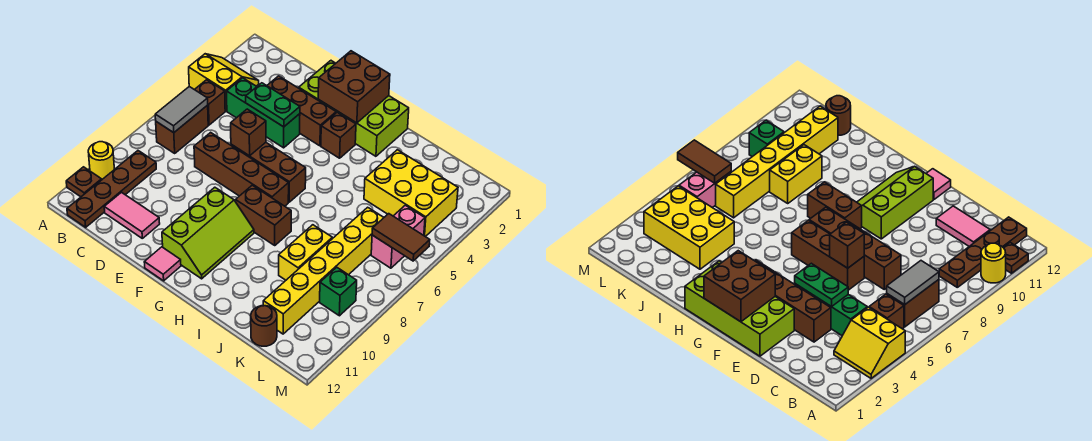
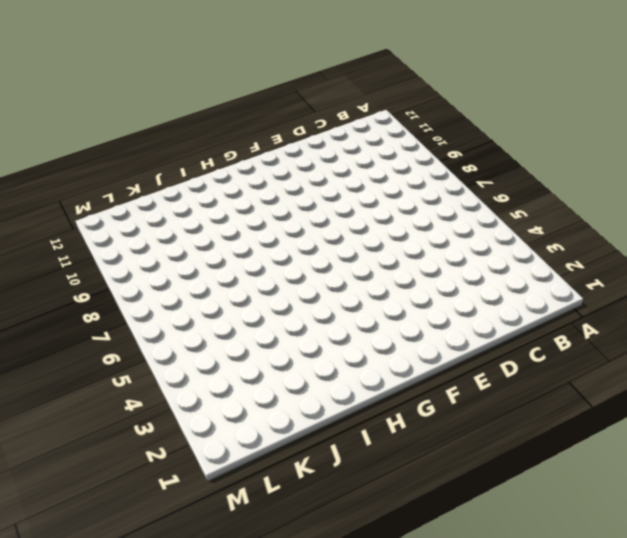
none -> yellow 2x2 slope [189,54,259,111]
none -> yellow 1x1 round brick [88,142,114,179]
none -> brown 1x1 plate [66,167,102,197]

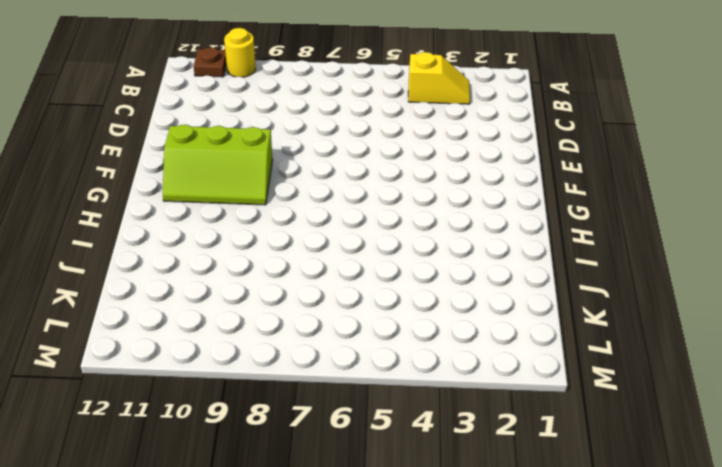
yellow 1x2 slope [408,52,470,104] -> yellow 2x2 slope [189,54,259,111]
none -> brown 1x1 brick [195,80,225,125]
none -> brown 1x2 brick [156,105,208,153]
none -> brown 1x4 plate [67,151,156,227]

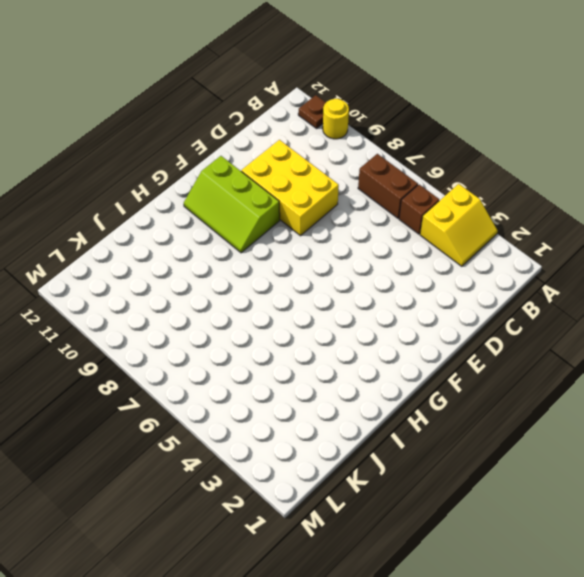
yellow 2x3 brick [241,140,339,236] -> yellow 2x3 brick turned to [364,150,458,237]
none -> brown 1x4 plate [67,151,156,227]
none -> green 1x3 brick [227,78,300,148]
none -> pink 1x2 tile [104,192,160,238]

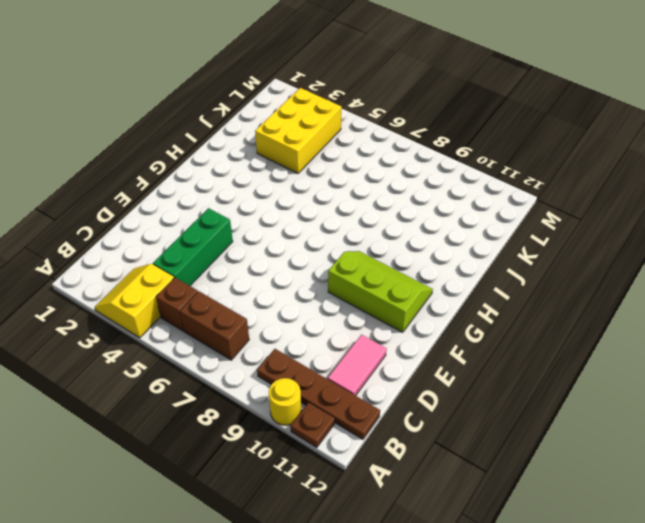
none -> brown 1x3 brick [267,76,336,146]
none -> brown 1x4 brick [194,132,289,206]
none -> lime 2x4 brick [299,61,409,156]

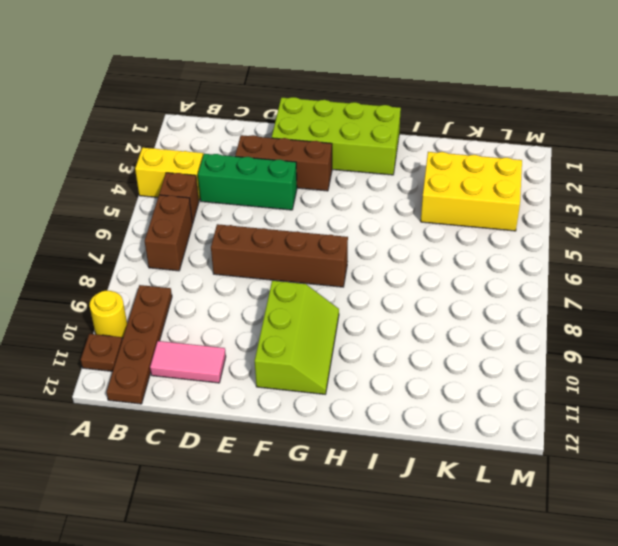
none -> brown 1x3 brick [231,143,306,202]
none -> pink 1x1 tile [144,247,181,281]
none -> brown 1x1 brick [321,112,356,158]

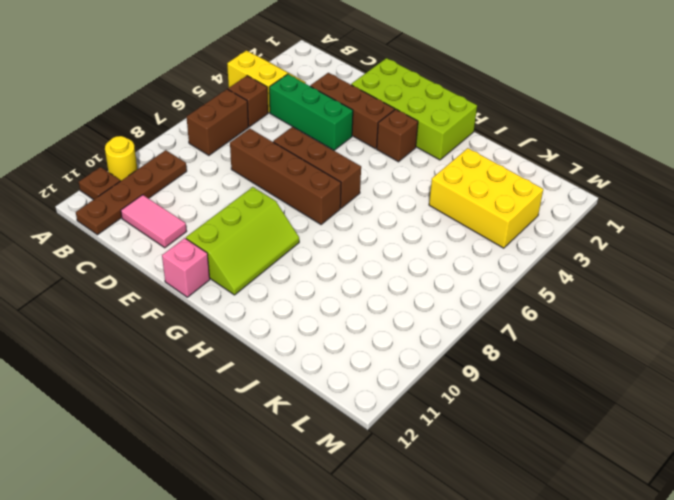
pink 1x1 brick [162,238,210,297] -> pink 1x1 tile [144,247,181,281]
none -> brown 1x2 brick [236,185,291,245]
none -> yellow 1x2 brick [279,225,332,280]
none -> yellow 1x6 brick [263,207,384,334]

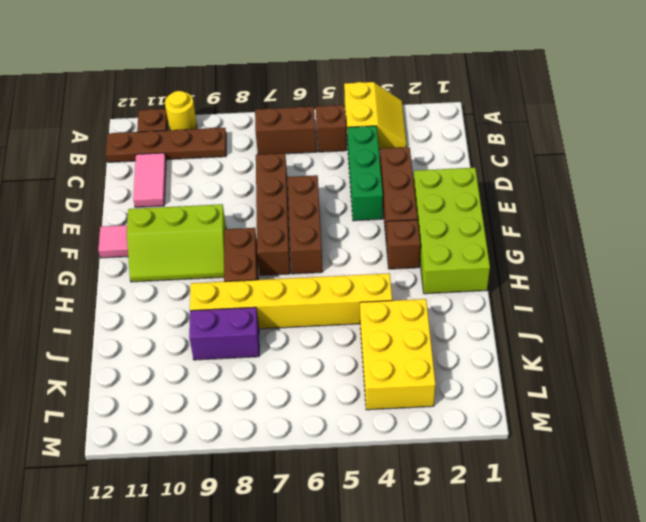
yellow 1x6 brick [190,273,392,329] -> yellow 1x6 brick moved to [263,207,384,334]
purple 1x2 brick [189,307,259,360] -> yellow 1x2 brick [279,225,332,280]
none -> brown 1x1 round brick [251,306,277,346]
none -> pink 1x2 brick [371,205,425,268]
none -> green 1x1 brick [320,267,357,316]

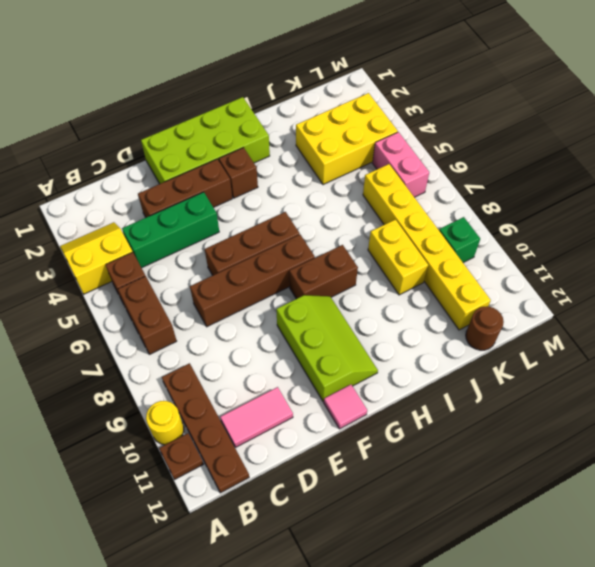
none -> grey 1x2 tile [155,87,208,133]
none -> green 1x2 plate [246,83,300,127]
none -> brown 1x1 brick [231,109,266,156]

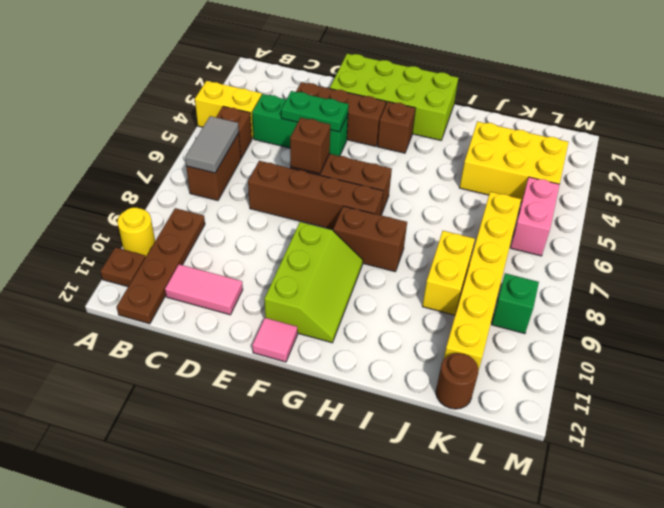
none -> brown 2x2 brick [318,51,390,123]
none -> brown 1x2 tile [372,214,430,261]

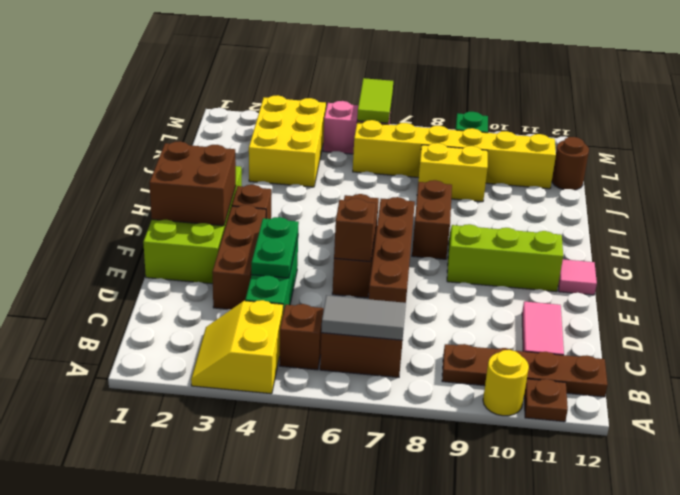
lime 1x2 tile [357,78,393,123] -> brown 1x2 tile [372,214,430,261]

